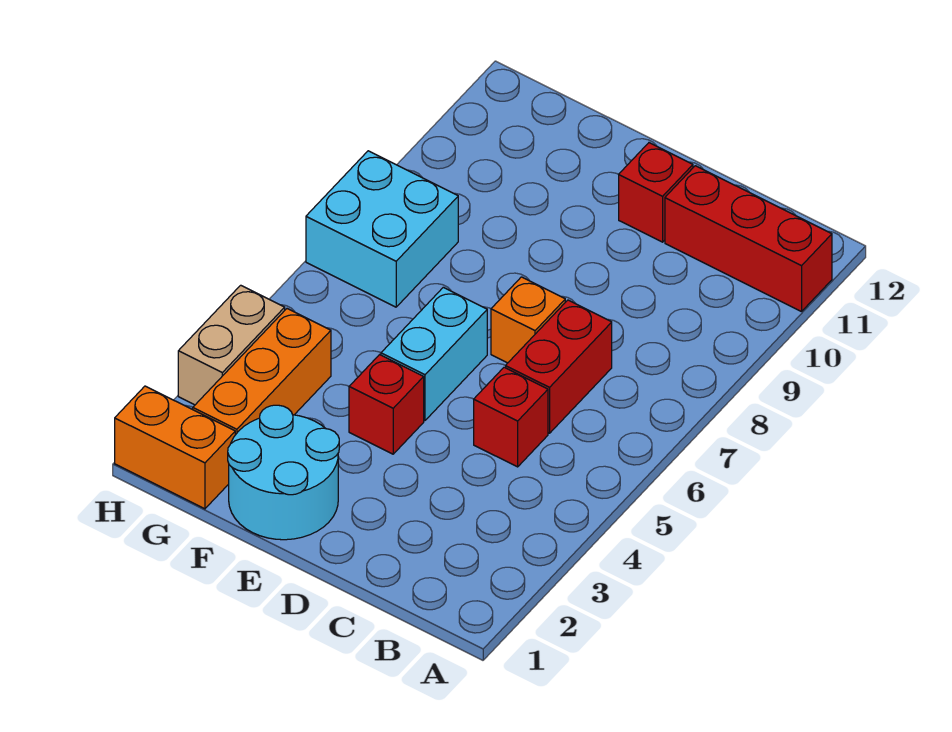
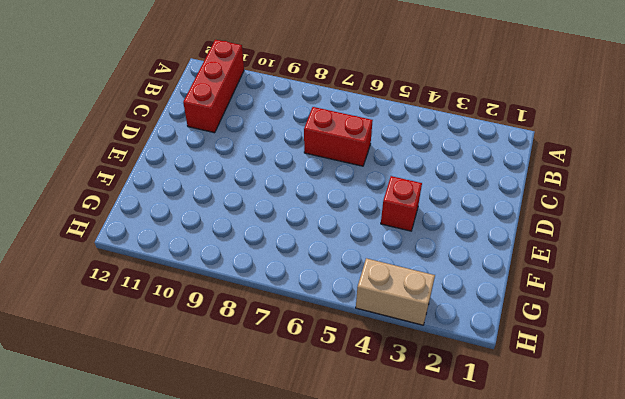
none -> red 1x1 brick [474,367,548,467]
none -> orange 1x1 brick [491,277,565,363]
none -> red 1x1 brick [619,143,693,242]

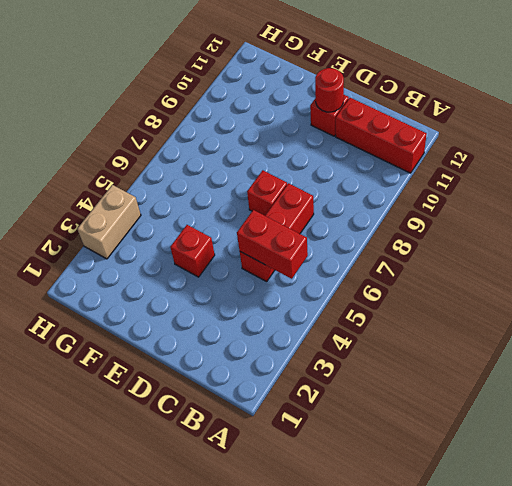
red 1x2 brick [237,210,308,279] -> none
red 1x1 brick [247,170,287,216] -> orange 1x1 brick [491,277,565,363]
red 1x1 round brick [315,68,344,112] -> none
none -> cyan 2x2 round brick [228,405,339,540]
none -> cyan 1x2 brick [381,287,487,421]
none -> orange 1x2 brick [115,386,235,509]

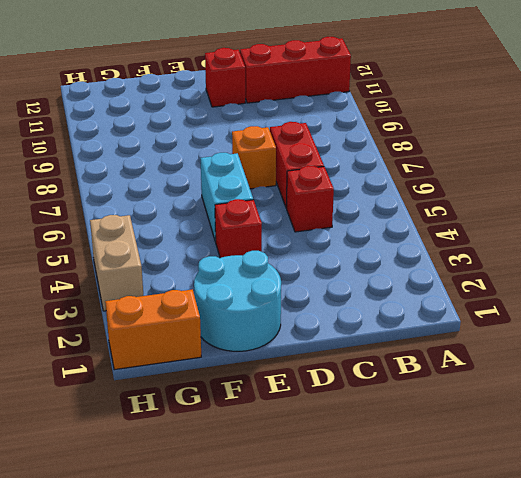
none -> orange 1x3 brick [193,309,331,435]
none -> cyan 2x2 brick [306,151,458,307]

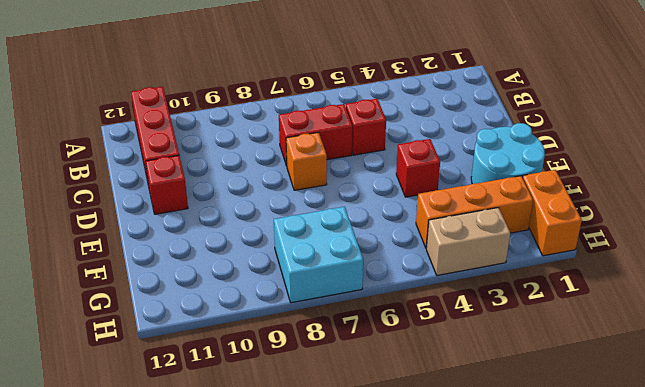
none -> cyan 1x2 brick [381,287,487,421]

